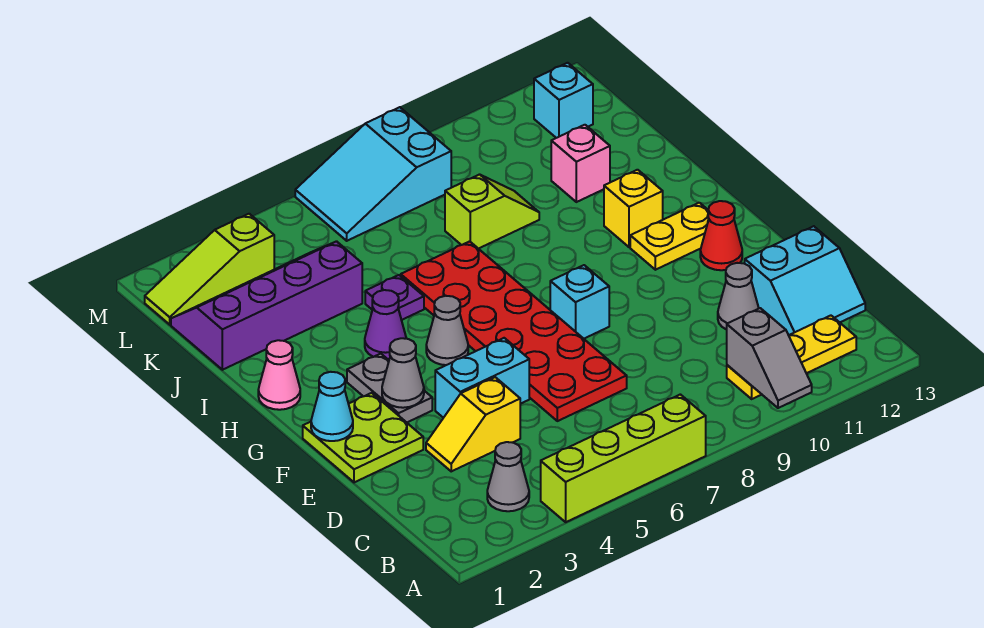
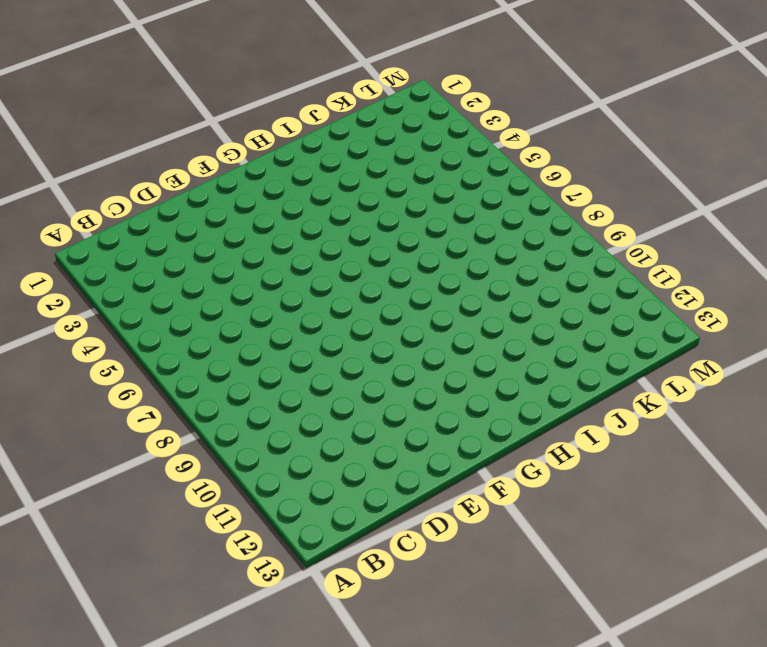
none -> lime 1x4 brick [541,394,706,522]
none -> grey 1x1 cone [487,442,529,511]
none -> yellow 1x3 plate [727,316,856,399]

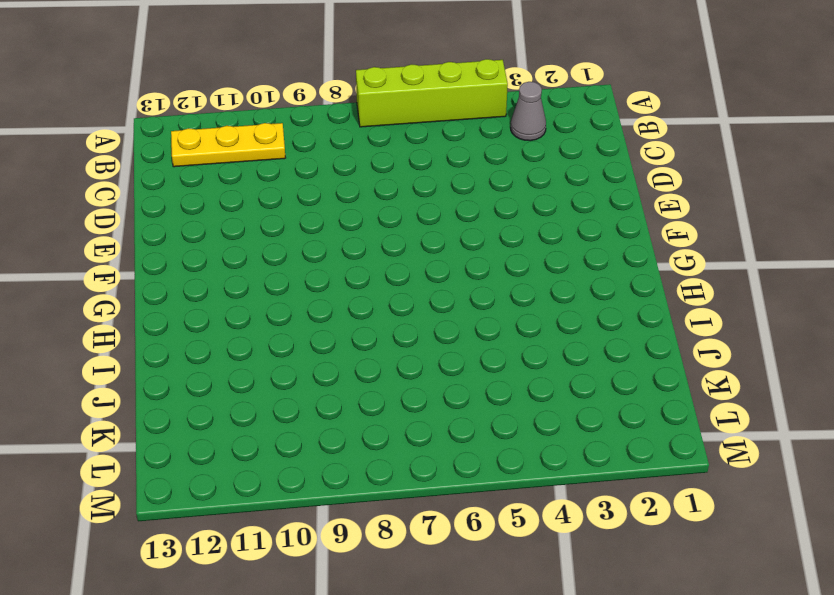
none -> cyan 2x2 slope [745,226,865,335]
none -> yellow 1x2 slope [426,377,520,471]
none -> red 2x6 plate [401,241,627,421]

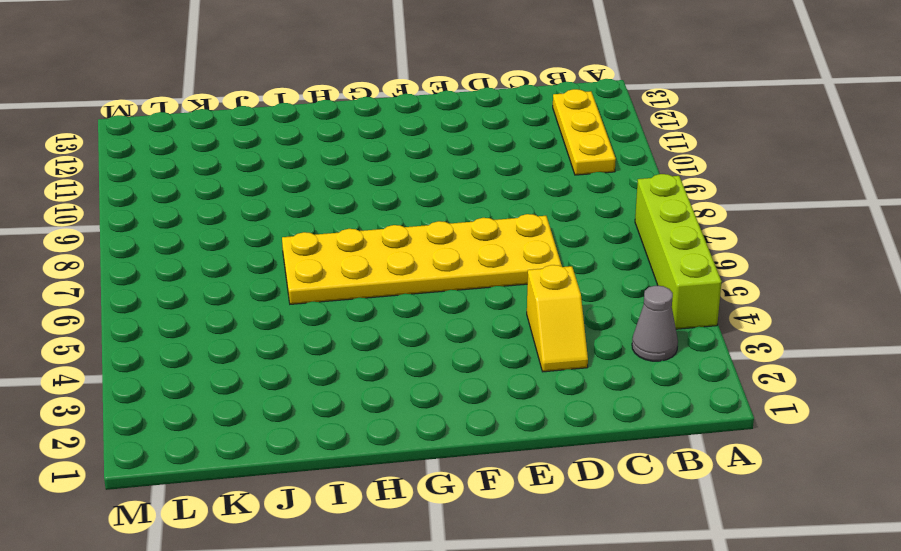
yellow 2x6 plate [282,214,562,304] -> red 2x6 plate [401,241,627,421]
none -> cyan 2x2 slope [745,226,865,335]
none -> grey 1x1 cone [718,263,759,330]
none -> lime 2x2 plate [303,393,423,482]

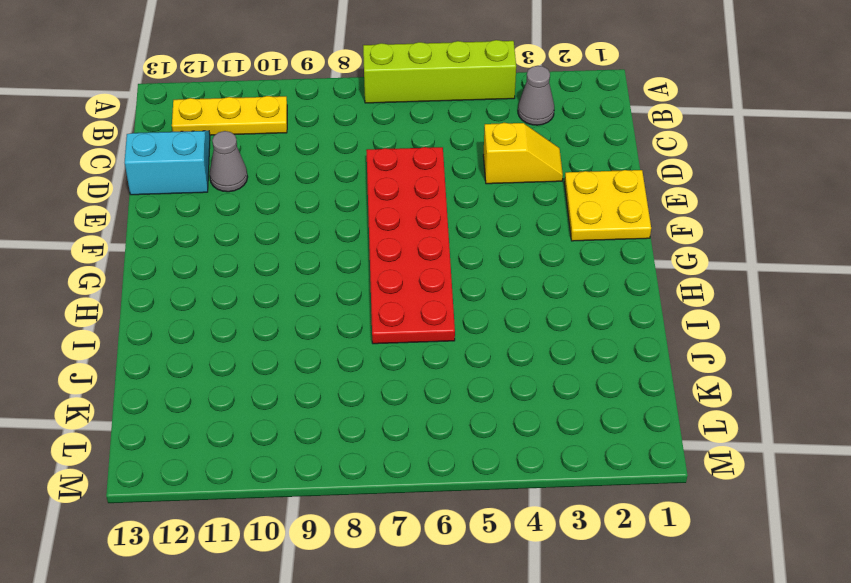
yellow 2x2 plate [564,170,651,241] -> lime 2x2 plate [303,393,423,482]
none -> cyan 1x2 brick [435,338,529,418]
none -> grey 1x2 plate [347,354,432,422]
none -> cyan 1x1 brick [550,265,609,339]

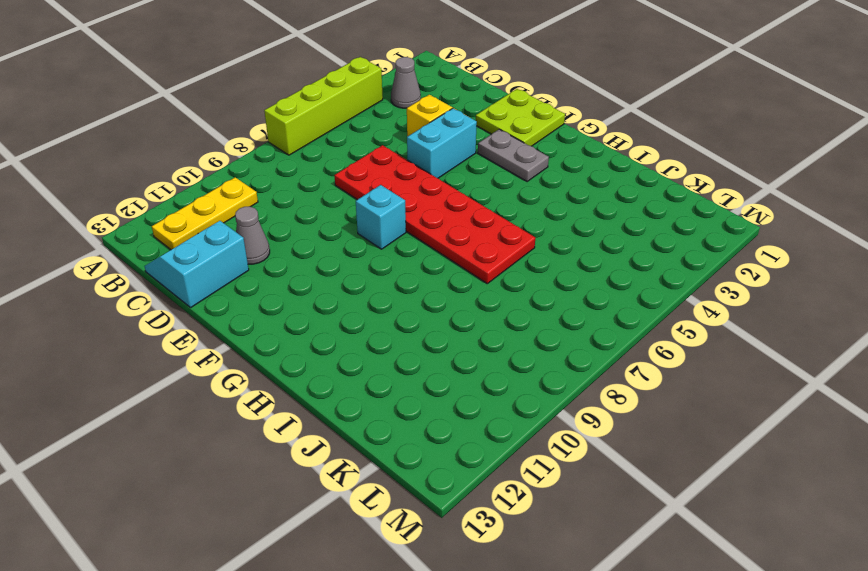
none -> red 1x1 cone [700,201,742,270]
none -> grey 1x1 cone [426,296,468,365]
none -> yellow 1x2 plate [630,203,709,270]

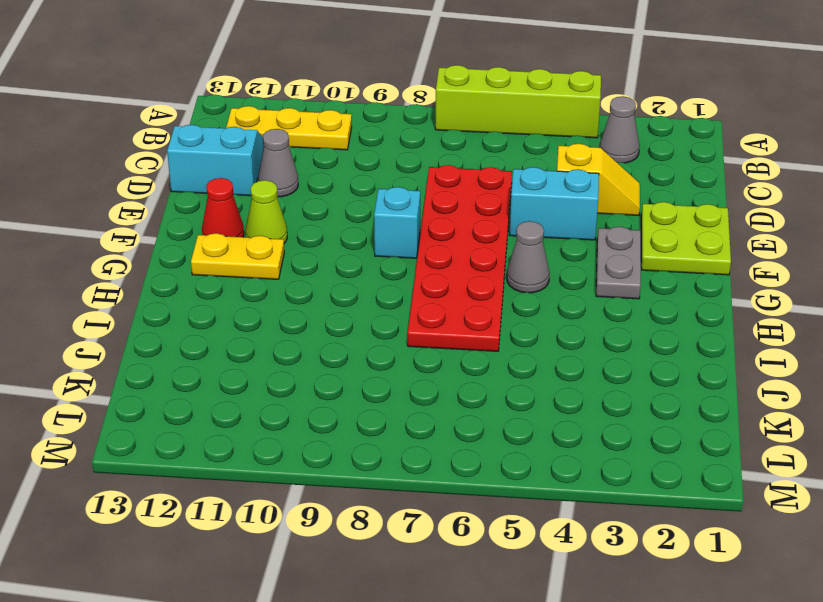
lime 1x1 cone [246,180,287,243] -> none
none -> pink 1x1 cone [258,340,300,410]
none -> purple 1x1 cone [365,290,406,359]
none -> yellow 1x1 brick [604,170,663,247]

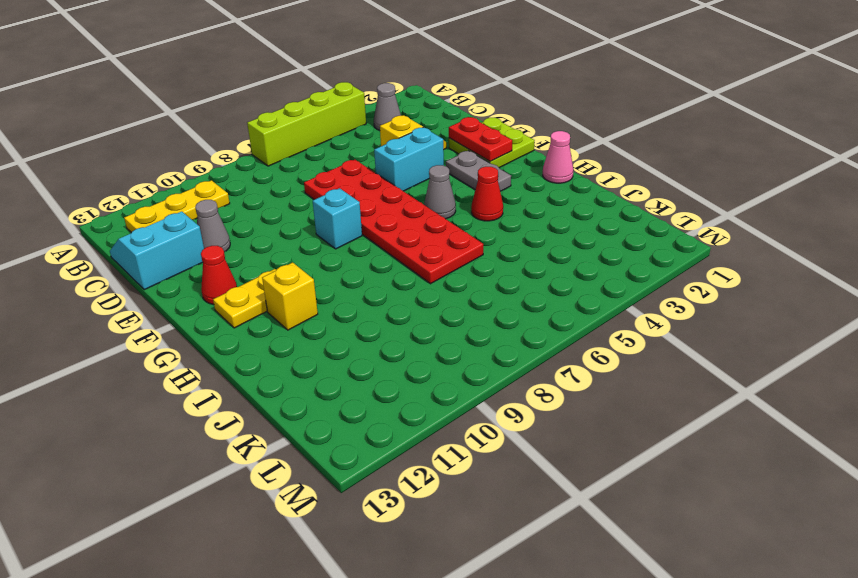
red 1x2 plate [449,117,512,162] -> none
red 1x1 cone [471,167,503,221] -> purple 1x1 cone [365,290,406,359]
none -> purple 1x1 plate [365,275,424,320]
none -> purple 2x4 slope [171,241,362,370]
none -> lime 1x2 slope [445,174,539,249]

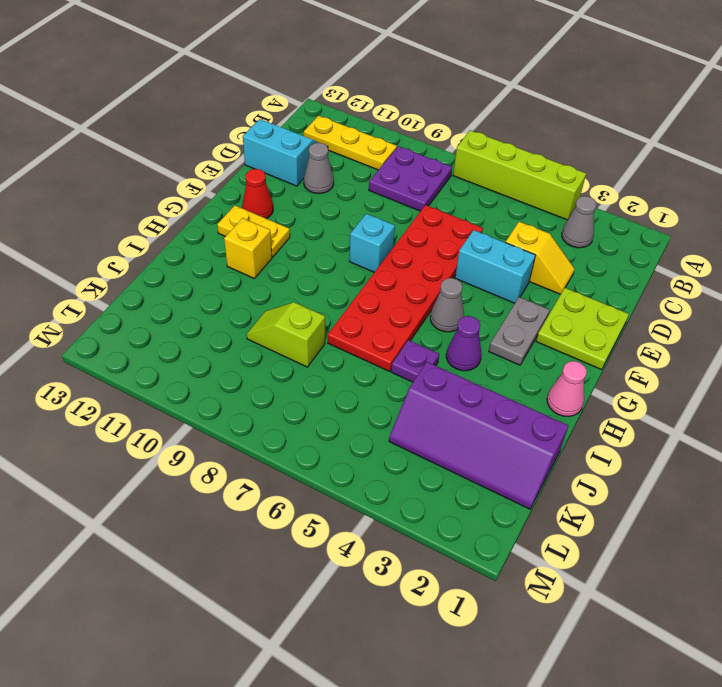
purple 2x2 plate [369,146,452,211] -> none
none -> pink 1x1 brick [551,125,610,202]
none -> lime 1x3 slope [145,214,274,325]
none -> cyan 2x3 slope [295,107,451,241]

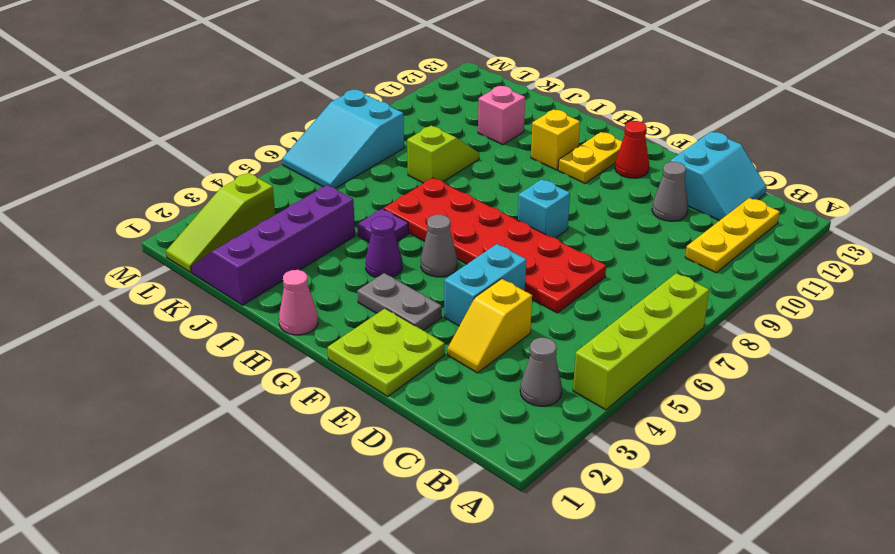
none -> cyan 1x1 brick [534,63,593,138]
none -> grey 1x2 slope [727,308,812,408]
none -> cyan 1x1 cone [311,372,353,441]

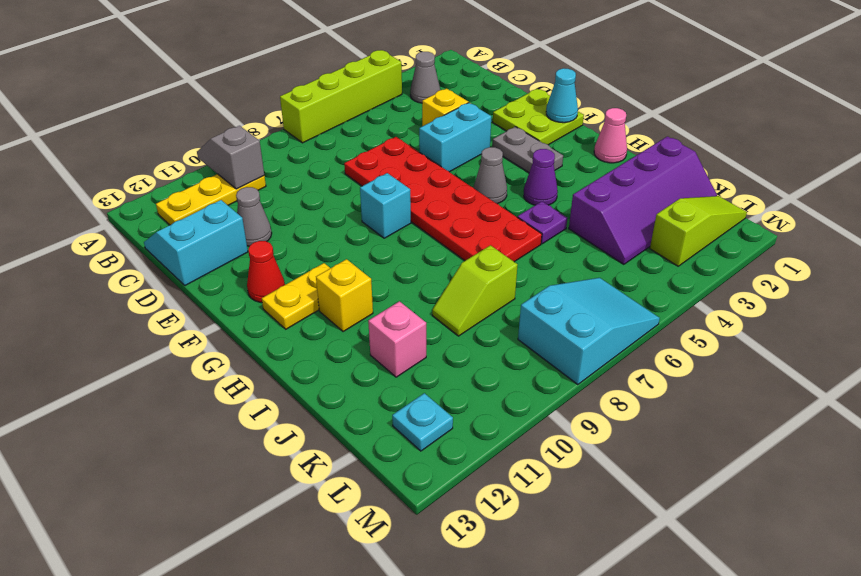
cyan 1x1 plate [392,393,453,451] -> cyan 1x1 brick [534,63,593,138]
none -> grey 1x1 cone [382,338,424,408]

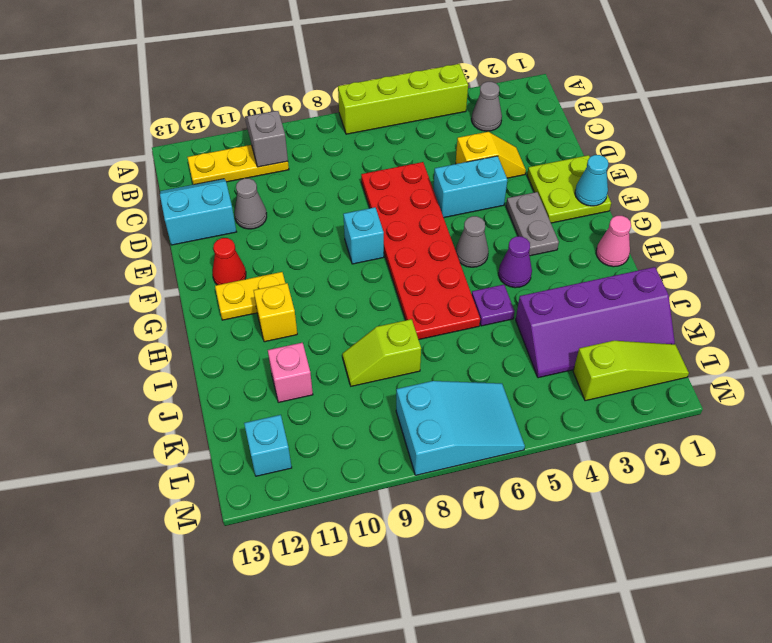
none -> grey 1x1 cone [382,338,424,408]

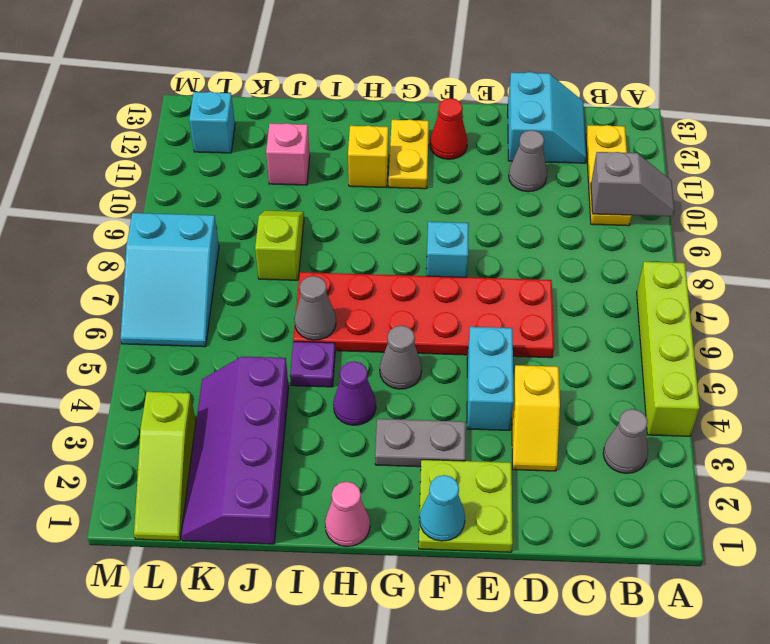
grey 1x1 cone [294,276,336,340] -> grey 1x1 cone moved to [382,338,424,408]

